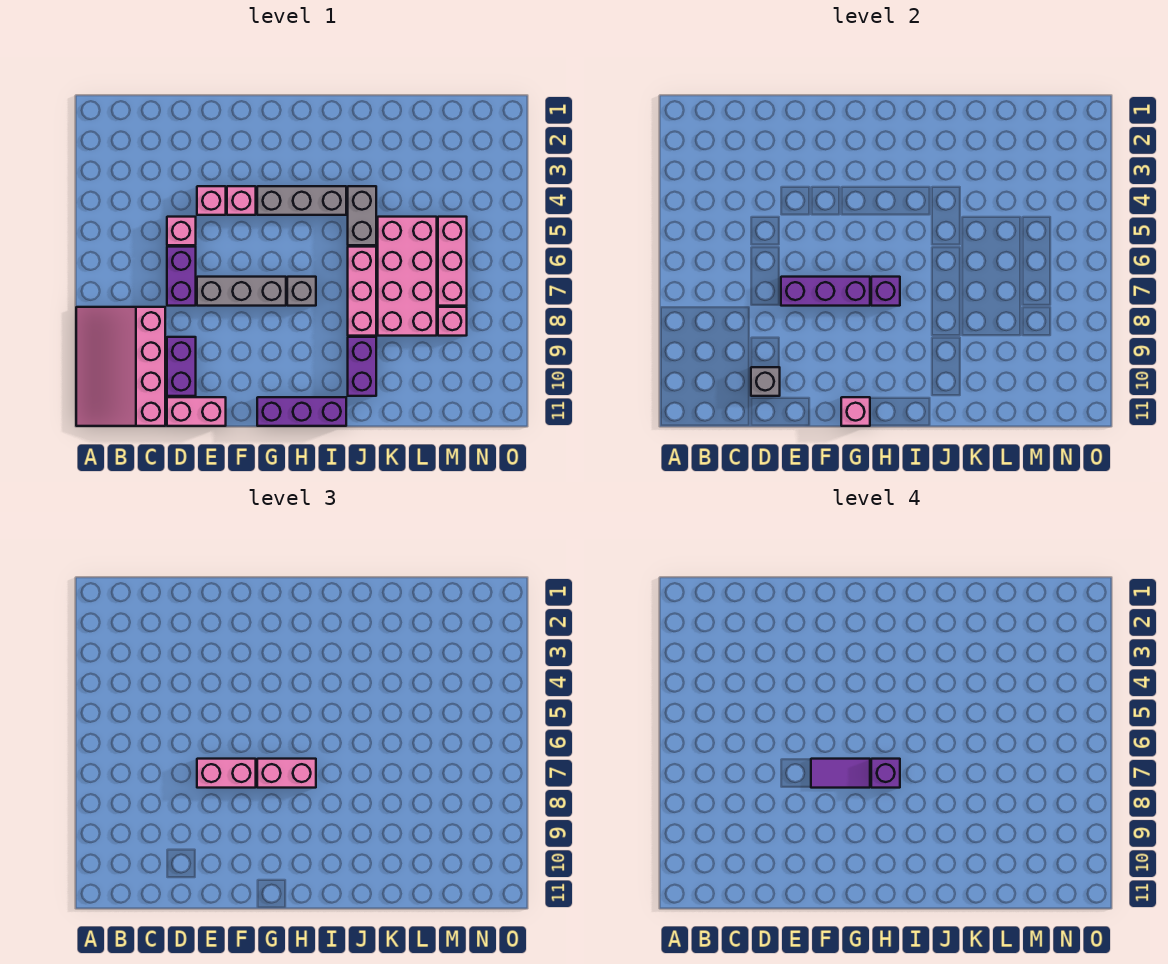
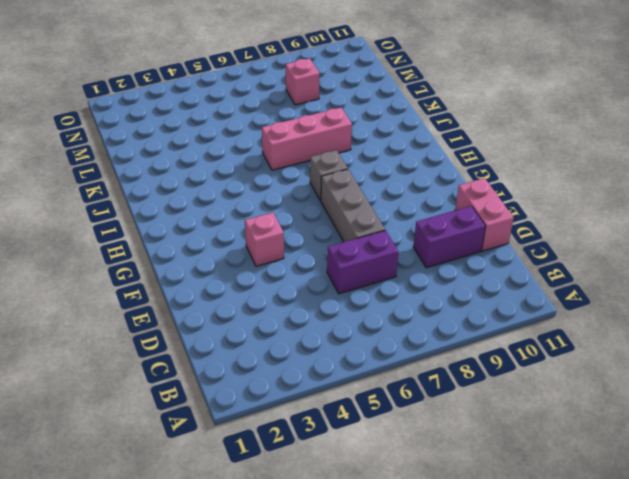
none -> pink 3x4 slope [76,307,165,426]
none -> pink 1x1 brick [167,217,196,245]
none -> pink 1x1 brick [197,186,226,215]

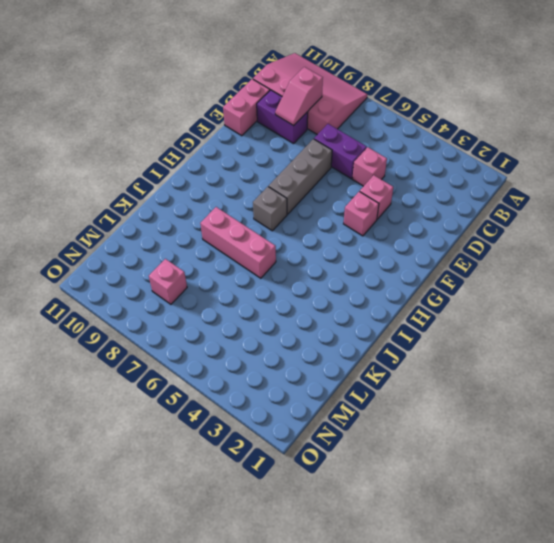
pink 1x2 slope [275,67,323,126] -> none
none -> grey 1x3 brick [257,186,346,215]
none -> purple 1x3 brick [257,397,346,426]
none -> grey 1x2 brick [348,186,376,245]

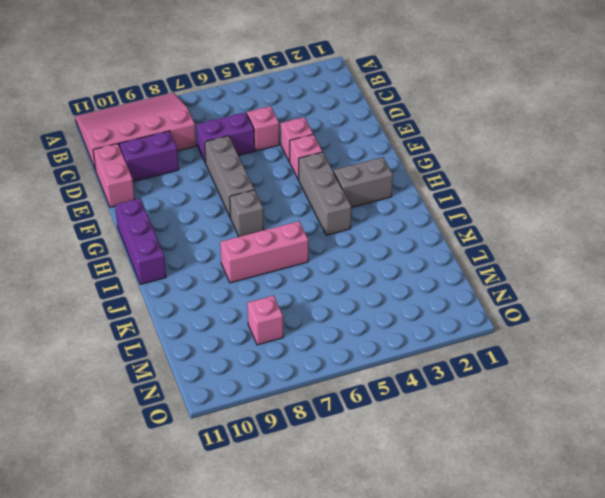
grey 1x2 brick [334,157,393,207] -> grey 1x2 brick moved to [348,186,376,245]
none -> purple 1x2 brick [348,337,376,396]
none -> pink 2x4 brick [378,217,437,336]
none -> pink 1x3 brick [438,217,467,306]

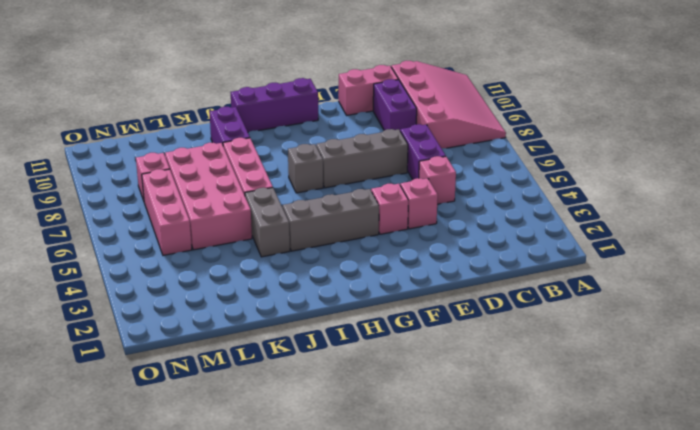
none -> grey 1x1 brick [751,367,780,396]
none -> purple 1x3 brick [781,277,870,306]
none -> pink 1x1 brick [841,397,870,426]

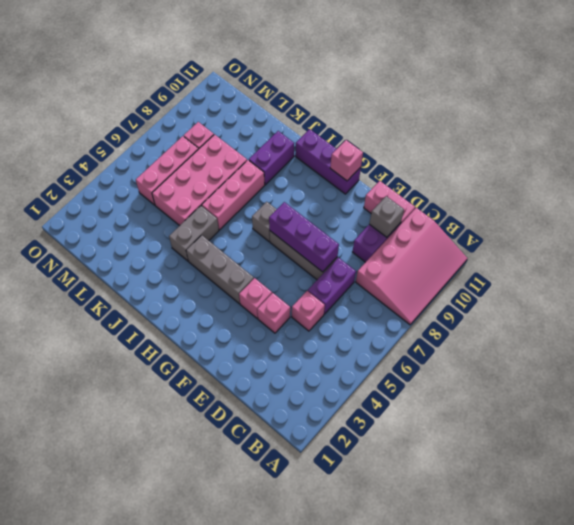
none -> purple 1x1 brick [871,277,900,306]
none -> pink 1x2 brick [197,759,256,788]
none -> pink 1x2 brick [257,759,316,788]

